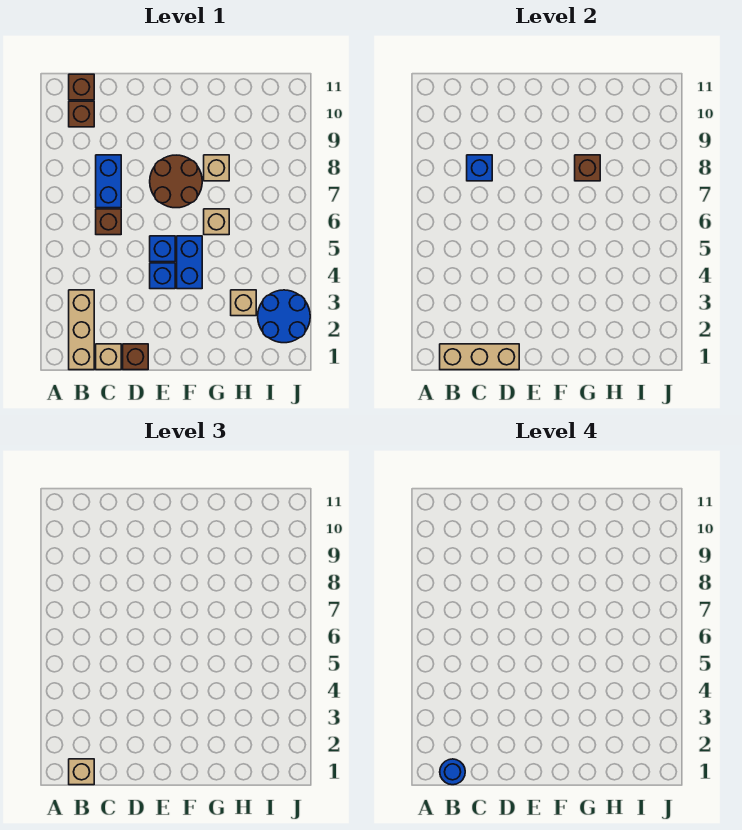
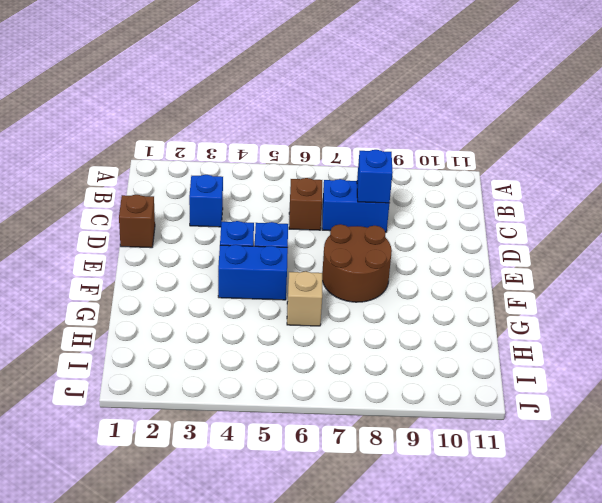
blue 1x1 brick [189,175,223,227] -> none
none -> tan 1x3 brick [69,290,94,370]
none -> brown 1x1 brick [69,101,94,127]
none -> brown 1x1 brick [69,74,94,100]

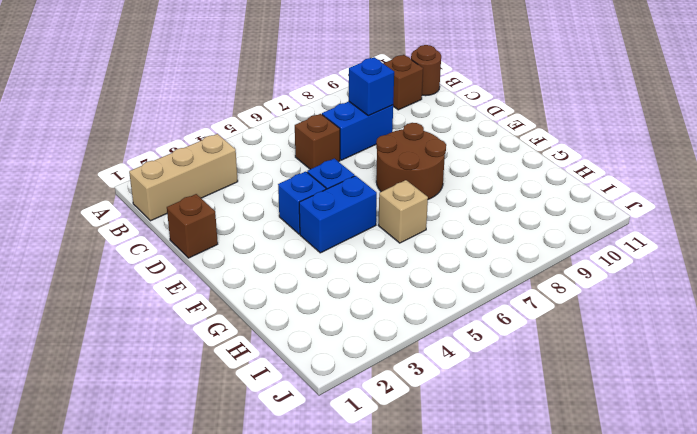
brown 1x1 round brick [411,45,441,96] -> brown 1x1 brick [69,74,94,100]
none -> tan 1x1 brick [96,344,121,370]
none -> tan 1x1 brick [204,155,229,181]
none -> tan 1x1 brick [231,290,256,316]

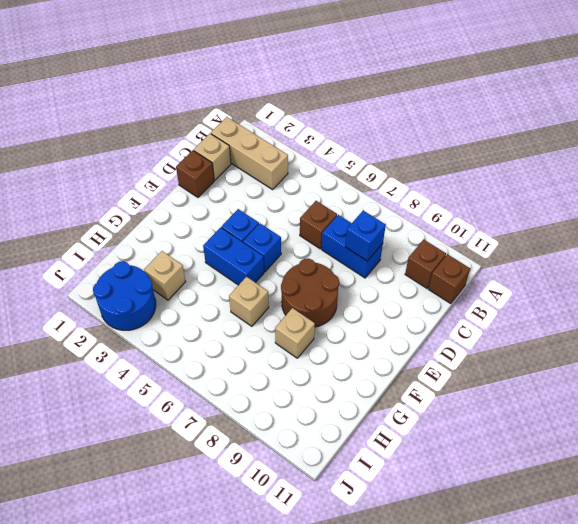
none -> tan 1x3 brick [440,344,519,370]
none -> brown 1x1 brick [575,155,600,181]
none -> tan 1x1 brick [69,759,94,785]

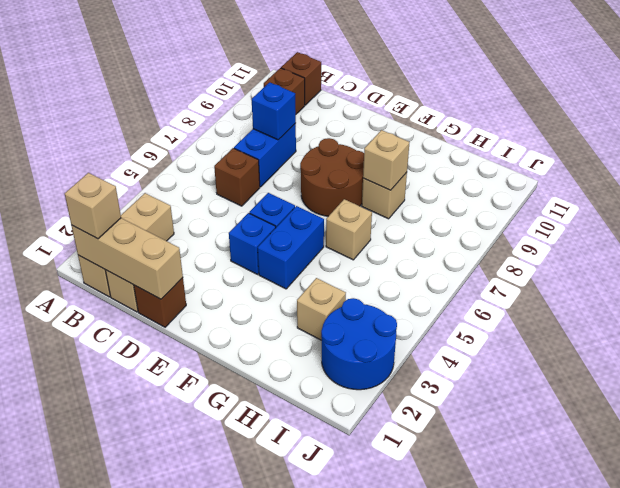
tan 1x1 brick [363,130,410,190] -> brown 1x1 brick [575,155,600,181]
none -> blue 1x1 round brick [440,759,465,785]

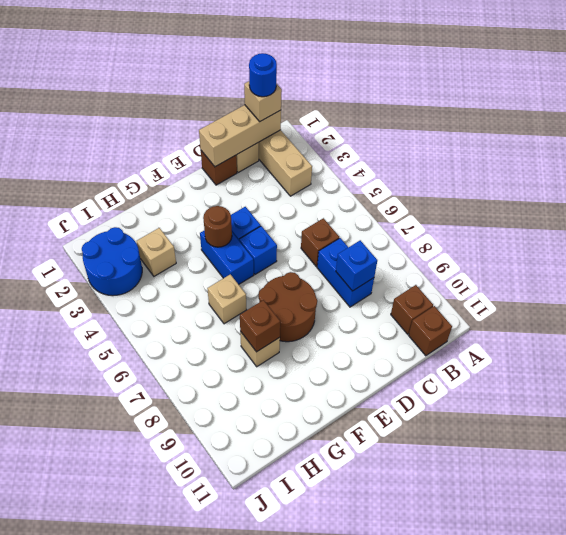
brown 1x1 round brick [203,206,232,247] -> none

